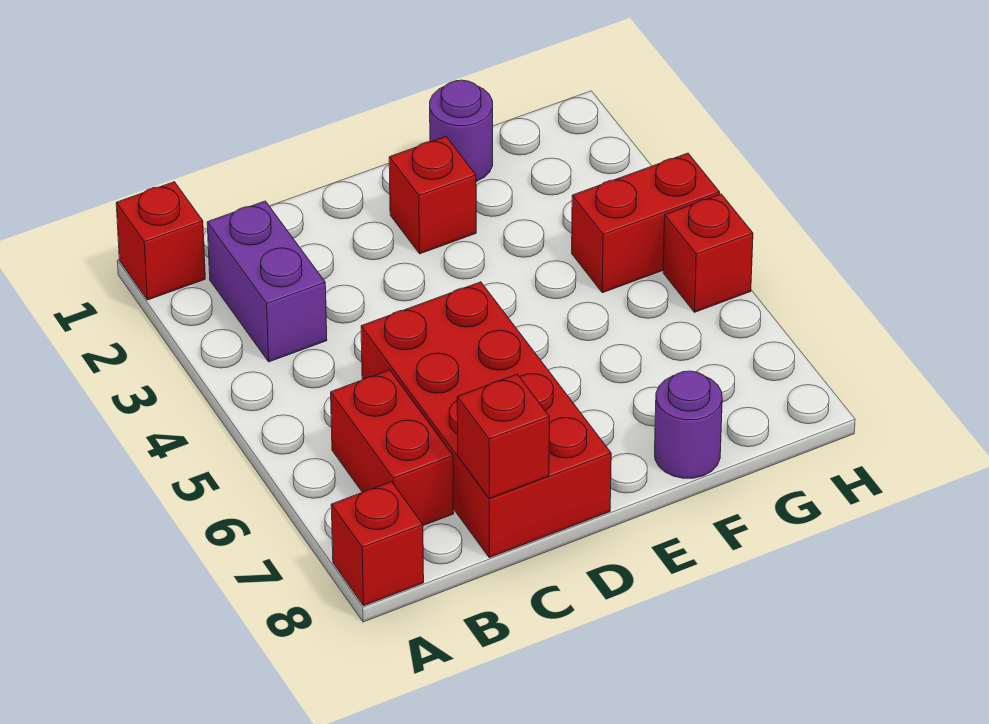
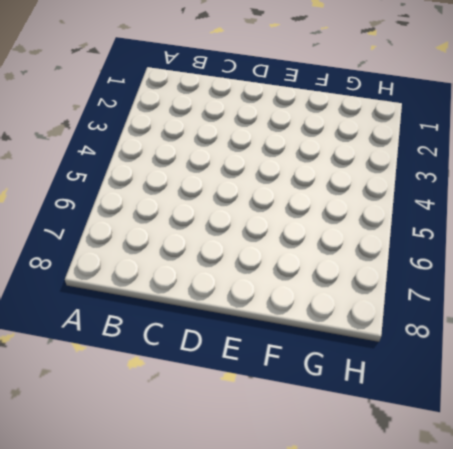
none -> red 1x1 brick [116,182,205,300]
none -> red 1x1 brick [331,482,424,606]

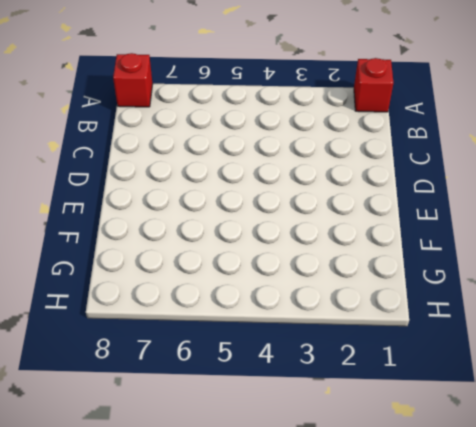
none -> purple 1x2 brick [207,201,327,362]
none -> red 1x2 brick [331,370,454,526]

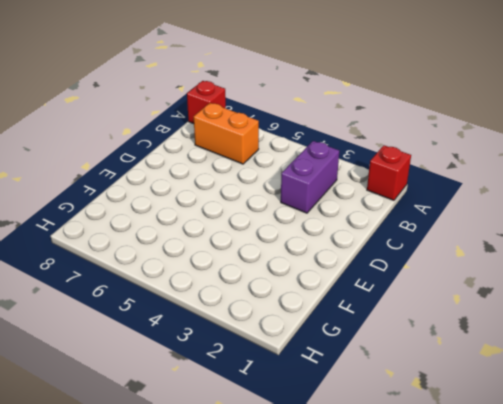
purple 1x2 brick [281,141,339,213] -> purple 1x2 brick turned to [207,201,327,362]
orange 1x2 brick [194,103,259,164] -> red 1x2 brick [331,370,454,526]
none -> red 2x4 brick [361,282,611,558]
none -> red 1x1 brick [389,137,476,254]

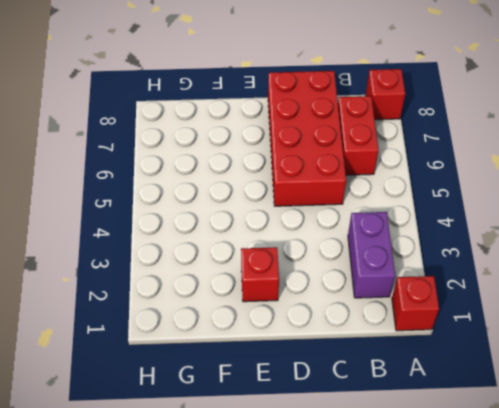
none -> purple 1x1 round brick [430,80,493,182]
none -> purple 1x1 round brick [655,371,722,478]

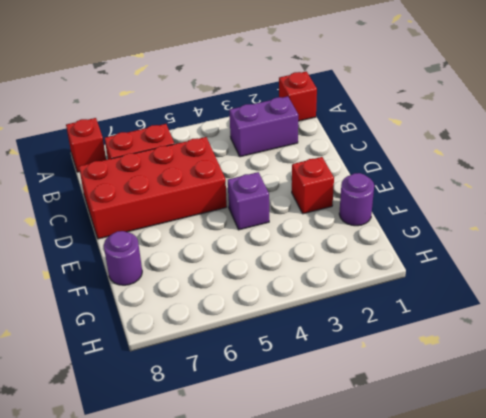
purple 1x1 brick [228,172,269,230] -> none
none -> red 1x2 brick [572,153,720,293]
none -> red 1x1 brick [663,194,753,312]

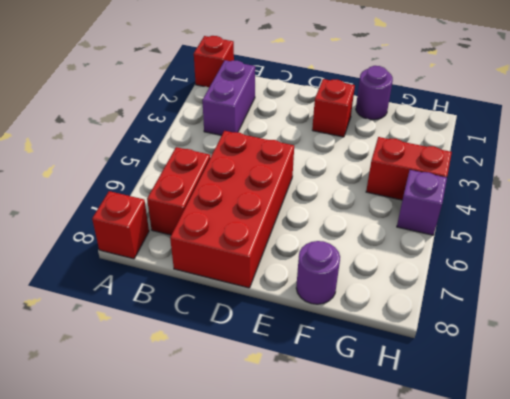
purple 1x1 brick [397,170,447,235] -> red 1x1 brick [663,194,753,312]
none -> red 1x1 brick [457,374,549,498]

